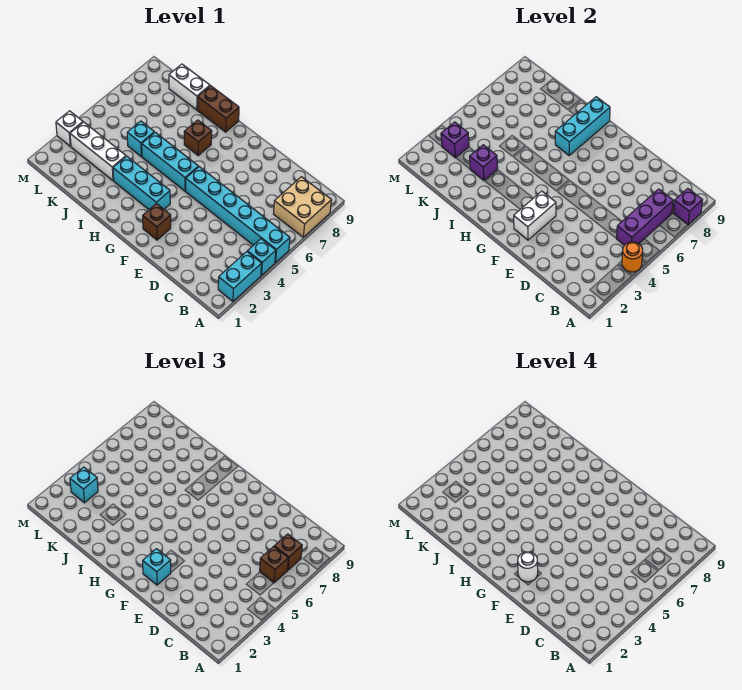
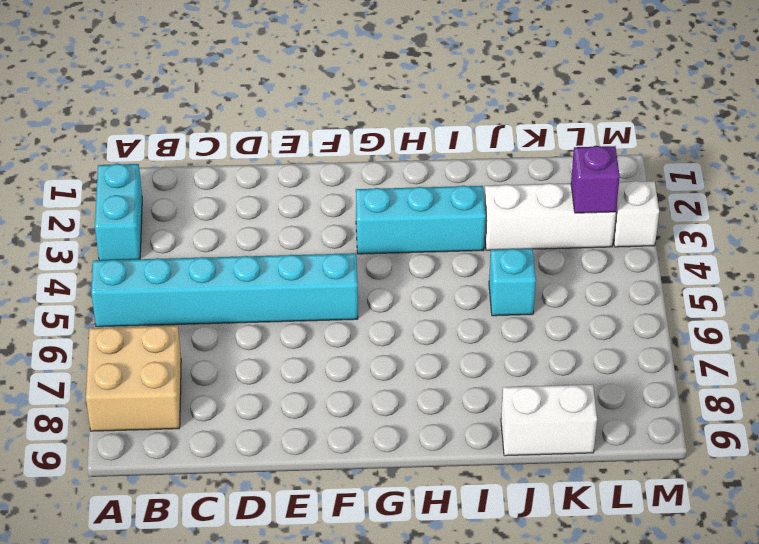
none -> cyan 1x1 brick [247,239,276,275]
none -> brown 1x1 brick [143,204,171,240]
none -> cyan 1x3 brick [142,132,199,191]

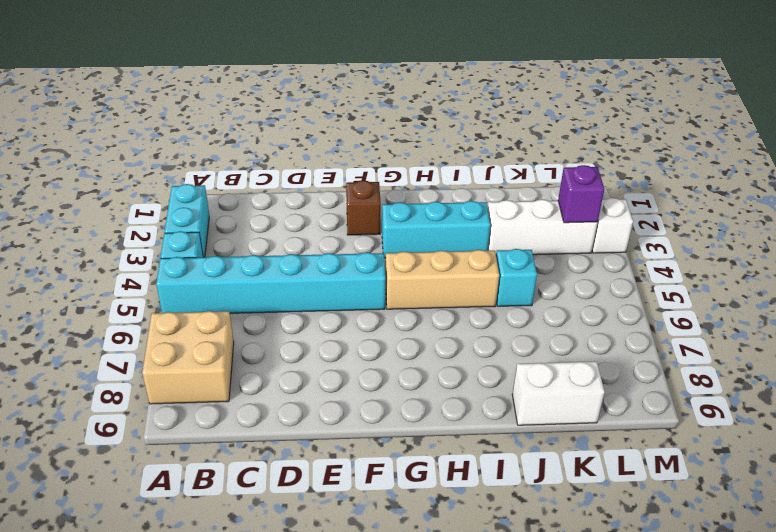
tan 1x3 brick [385,250,499,309] -> cyan 1x3 brick [142,132,199,191]
none -> brown 1x1 brick [184,120,212,155]
none -> brown 1x2 brick [197,86,239,132]
none -> orange 1x1 round brick [622,242,643,272]

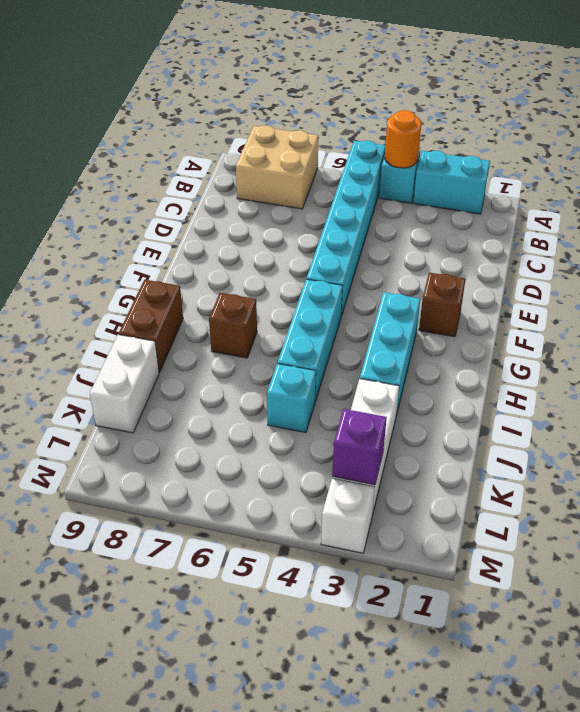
none -> purple 1x1 brick [674,189,702,225]
none -> purple 1x3 brick [617,189,673,245]
none -> white 1x2 brick [514,191,556,240]

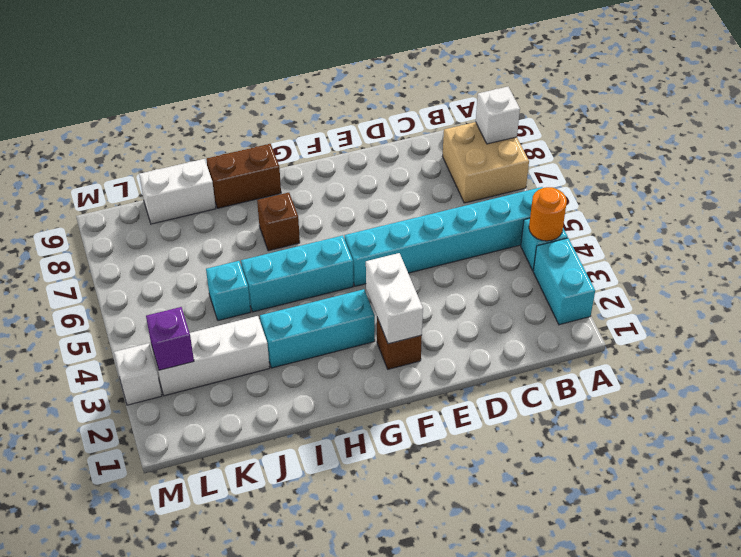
white 1x1 brick [476,87,520,144] -> purple 1x1 brick [674,189,702,225]
none -> purple 1x3 brick [617,189,673,245]
none -> cyan 1x3 brick [555,97,610,155]
none -> purple 1x1 brick [470,145,498,180]

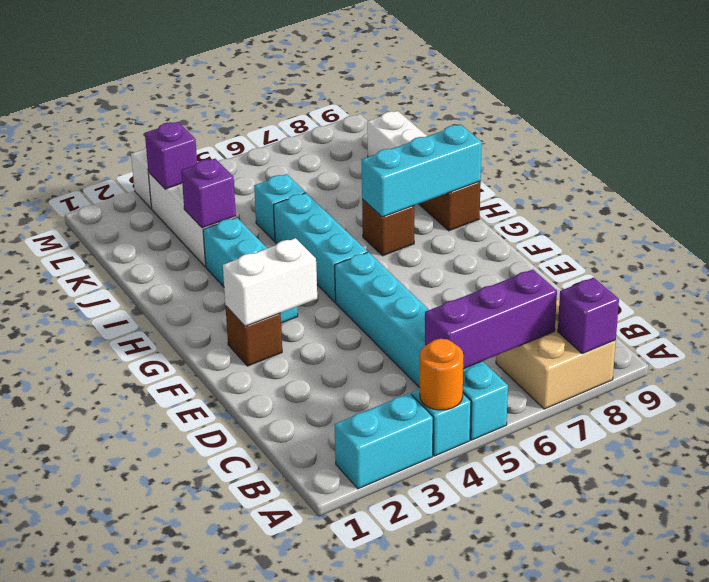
none -> brown 1x1 brick [260,546,288,583]
none -> brown 1x1 brick [274,534,302,570]
none -> cyan 1x1 brick [143,549,171,585]

